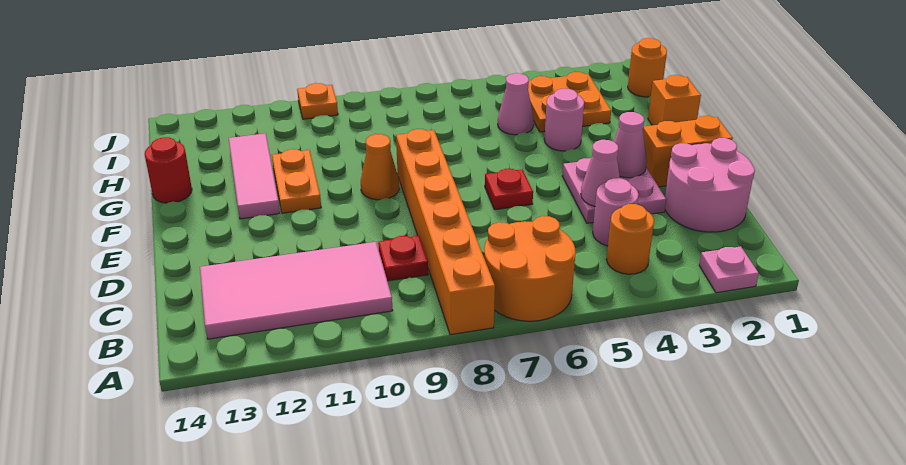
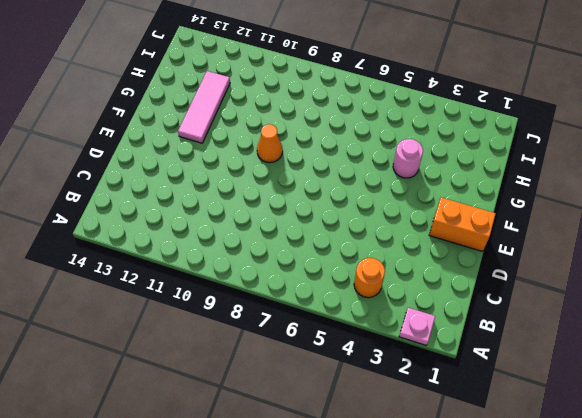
none -> orange 2x2 round brick [484,216,576,321]
none -> orange 1x6 brick [396,129,495,335]
none -> pink 2x4 tile [200,242,393,339]

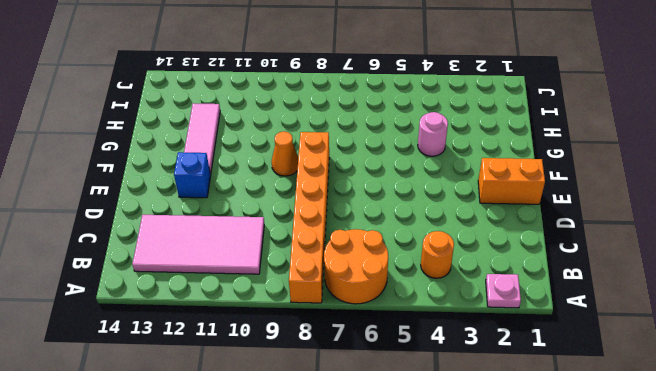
blue 1x1 brick [174,152,211,198] -> none
none -> pink 2x2 round brick [665,138,755,232]
none -> pink 1x1 round brick [593,178,639,246]
none -> red 1x1 plate [378,236,428,281]

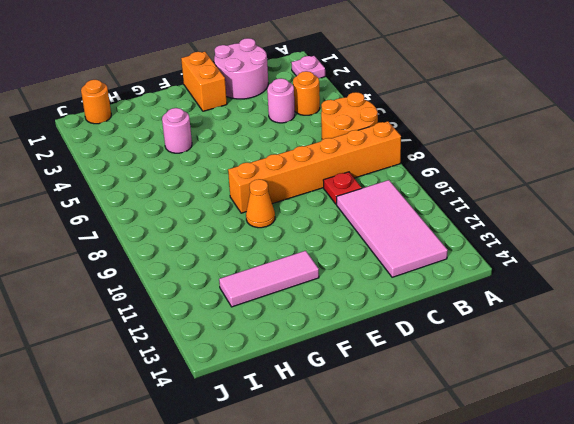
none -> pink 2x2 plate [562,158,666,223]
none -> red 1x1 plate [485,169,533,210]
none -> orange 1x2 plate [272,149,321,213]

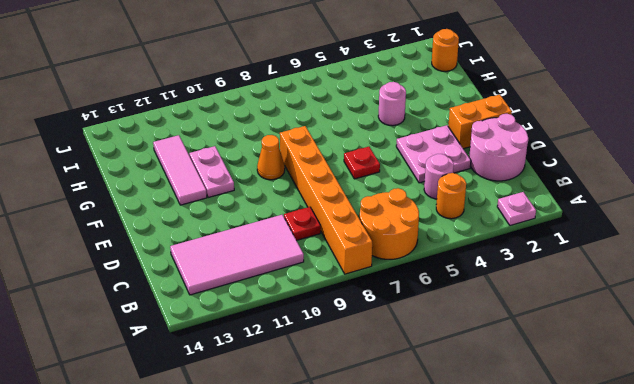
pink 1x2 plate [189,146,234,198] -> orange 1x2 plate [272,149,321,213]
none -> orange 1x1 brick [648,75,701,125]
none -> red 1x1 round brick [145,137,192,203]
none -> orange 2x2 plate [528,72,611,132]

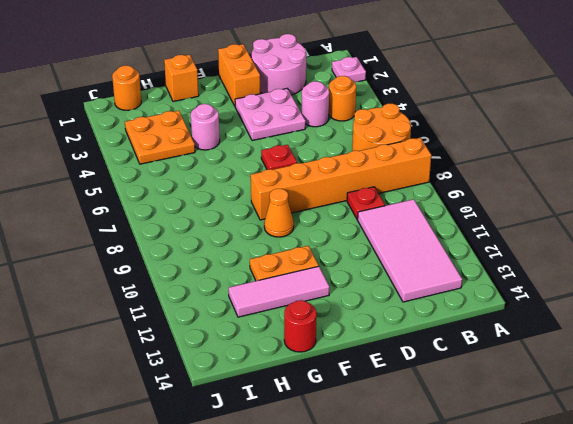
none -> pink 1x1 cone [498,73,534,135]
none -> orange 1x1 plate [297,83,338,119]
none -> pink 1x1 cone [581,140,620,206]

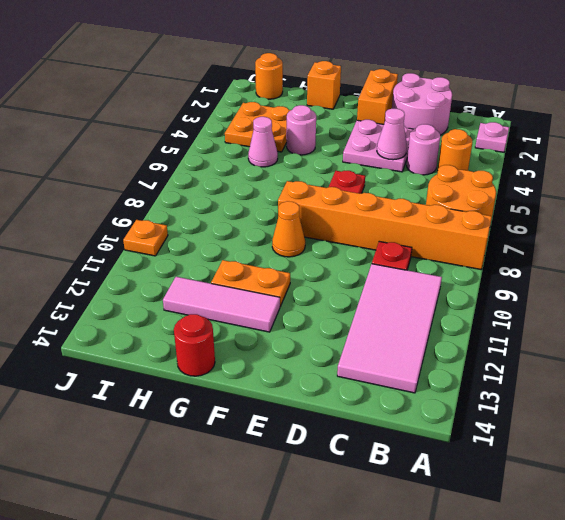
none -> pink 1x1 cone [614,112,647,178]

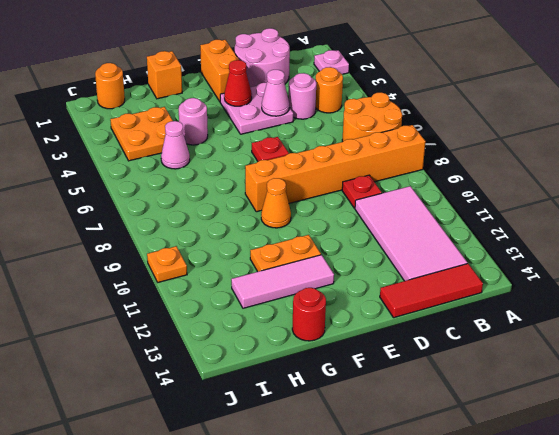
red 1x3 tile [380,264,483,318] -> none
red 1x1 cone [224,60,252,106] -> pink 1x1 cone [614,112,647,178]

